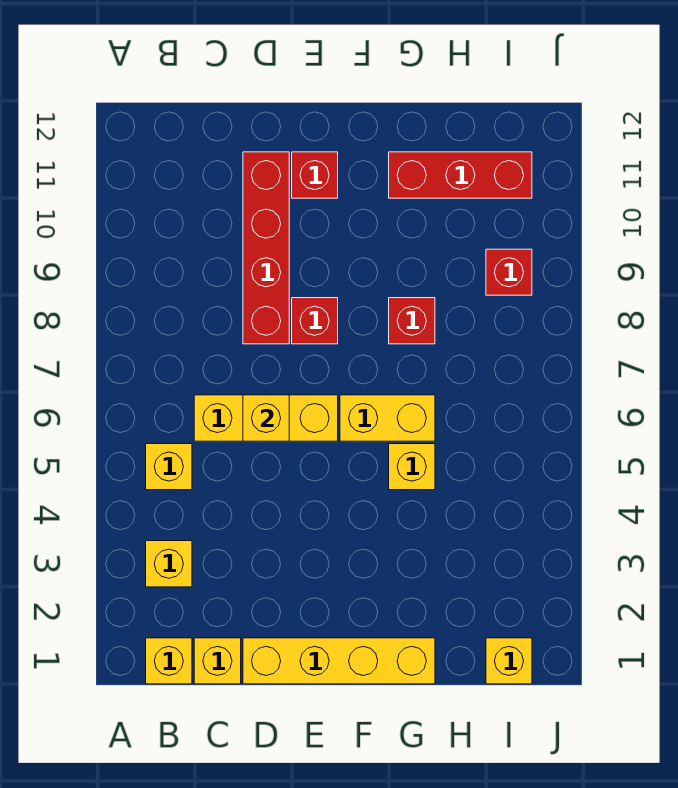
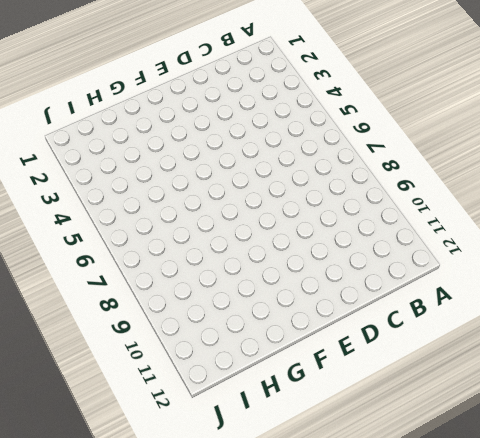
none -> yellow 1x1 brick [146,638,192,684]
none -> yellow 1x1 brick [146,541,192,587]
none -> yellow 1x1 brick [146,444,192,490]

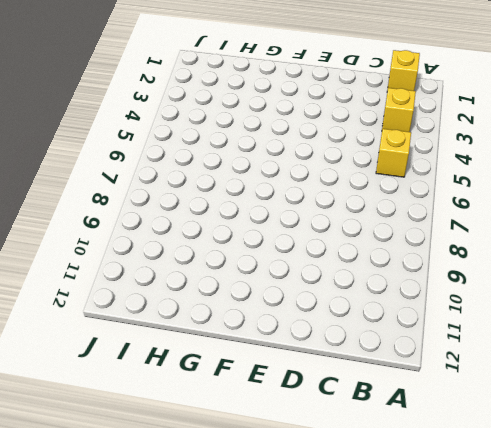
none -> yellow 1x1 brick [194,638,241,684]
none -> yellow 1x3 brick [194,395,338,441]
none -> yellow 1x4 brick [243,638,435,684]

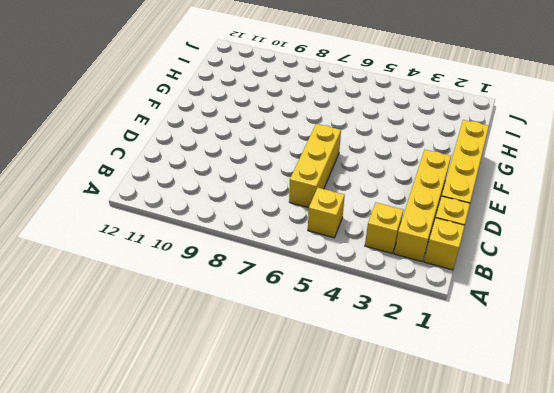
yellow 1x4 brick [394,150,451,262] -> none
none -> red 1x4 brick [243,152,289,344]
none -> red 1x1 brick [292,298,338,344]
none -> red 1x1 brick [292,152,338,198]

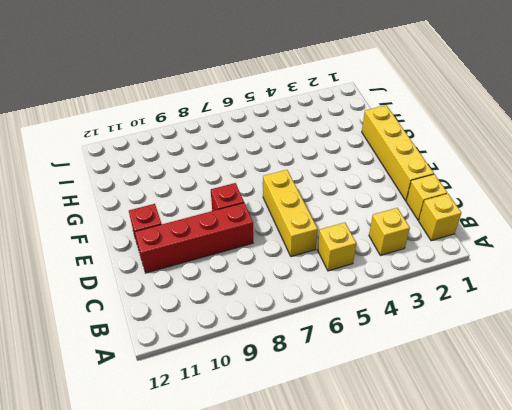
none -> yellow 1x2 brick [340,395,435,441]
none -> yellow 1x1 brick [389,444,435,490]
none -> red 1x1 brick [389,298,435,344]

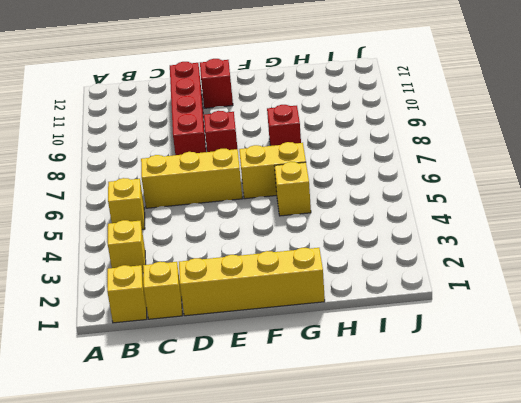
none -> red 1x3 brick [389,152,532,198]
none -> yellow 1x1 brick [486,638,532,684]
none -> red 1x1 brick [486,249,532,295]

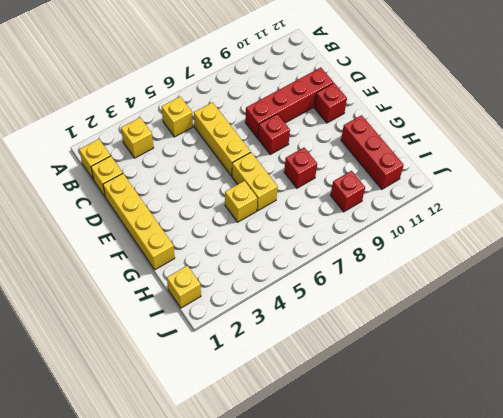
none -> yellow 1x1 brick [243,395,289,441]

